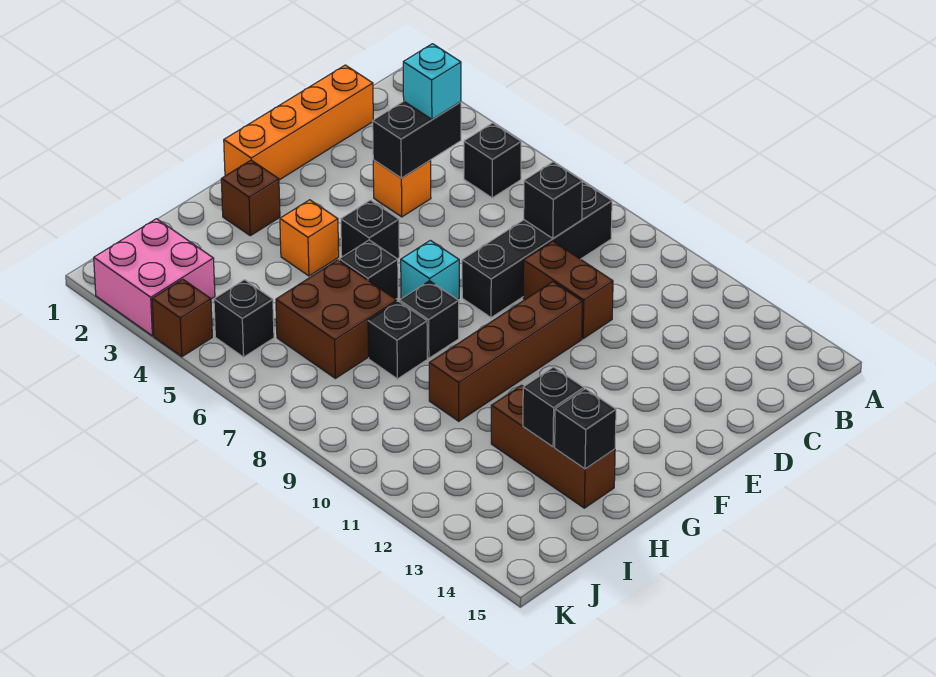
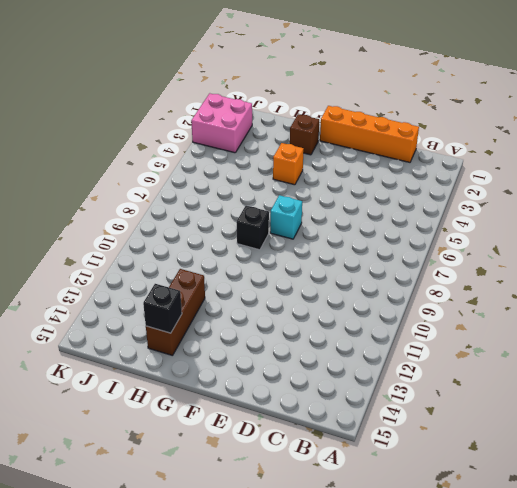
none -> black 1x1 brick [464,123,521,198]
none -> black 1x4 brick [462,182,612,318]
none -> orange 1x1 brick [373,160,431,217]

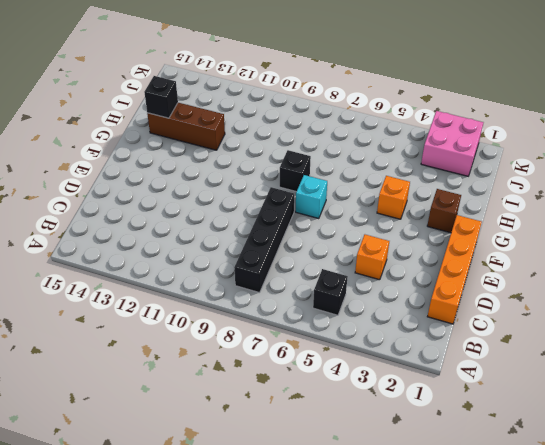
none -> brown 1x2 brick [523,241,613,339]
none -> brown 1x4 brick [429,282,582,421]
none -> black 1x1 brick [341,200,399,259]

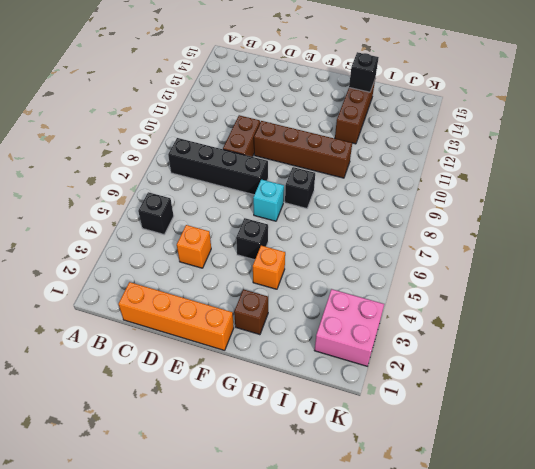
none -> black 1x1 brick [339,240,398,299]
none -> brown 2x2 brick [276,260,397,378]
none -> black 1x1 brick [368,301,427,379]

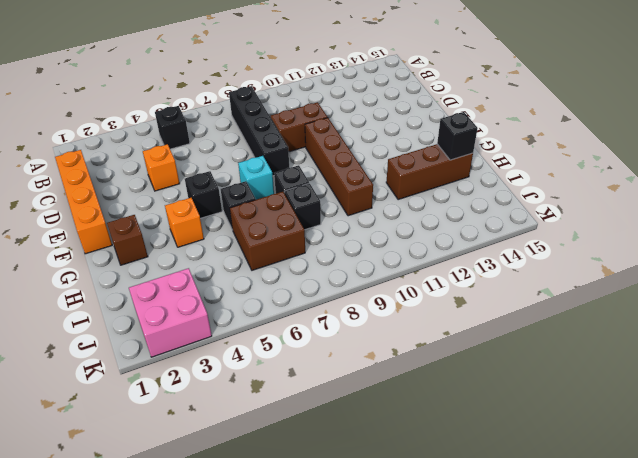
none -> black 1x1 brick [214,280,274,357]
none -> brown 1x1 brick [152,279,212,357]
none -> black 1x2 brick [373,101,461,178]

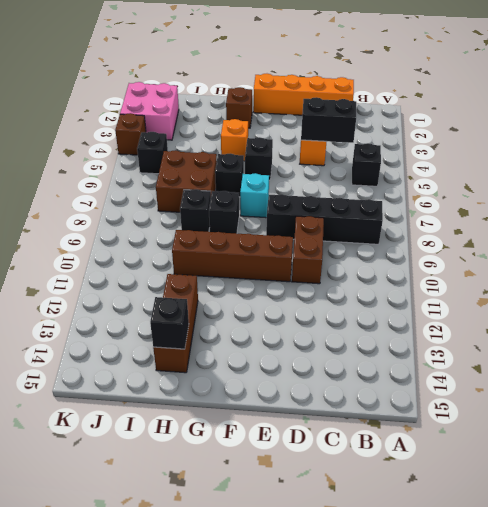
none -> black 1x1 brick [524,162,582,238]
none -> black 1x1 brick [523,367,584,447]
none -> cyan 1x1 brick [403,44,461,119]

